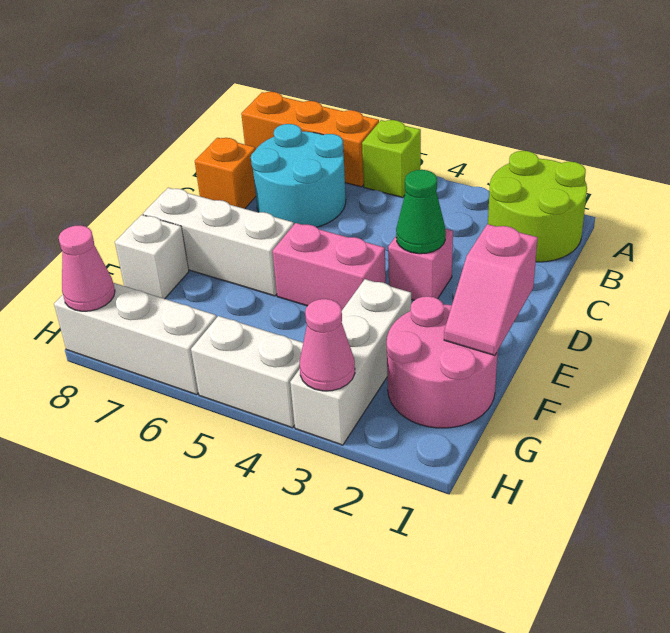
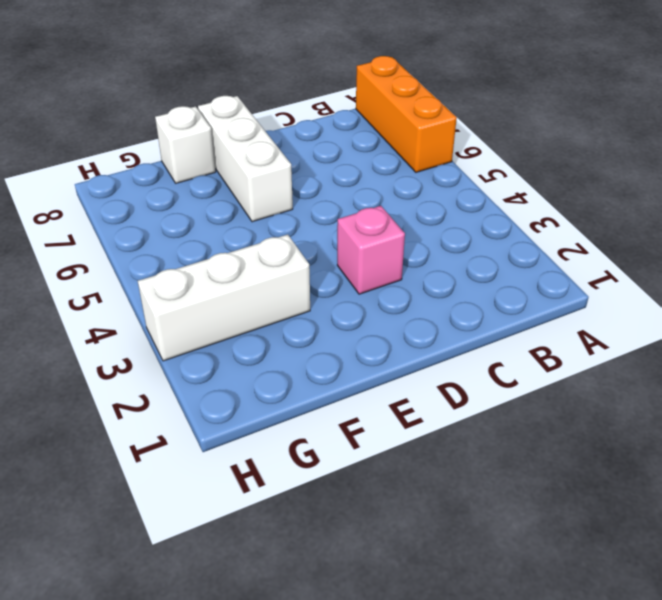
none -> lime 2x2 round brick [488,151,587,262]
none -> lime 1x1 brick [362,120,421,198]
none -> cyan 2x2 round brick [251,124,346,227]

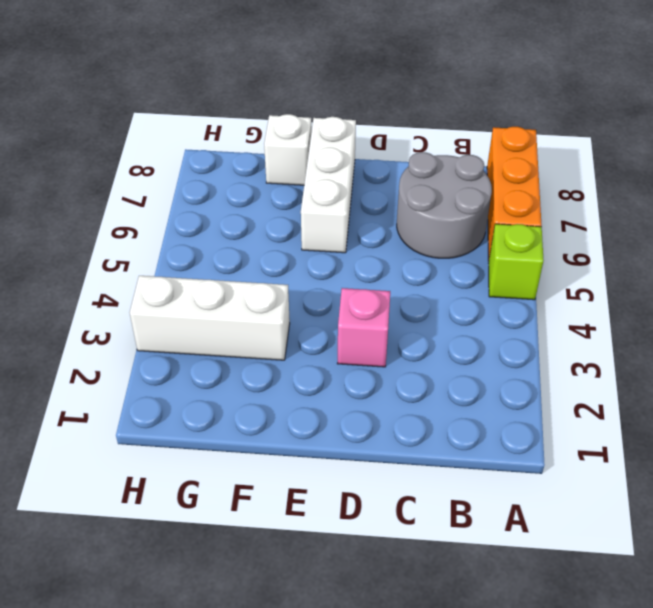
grey 2x2 round brick [397,152,492,258] -> cyan 2x2 round brick [251,124,346,227]
none -> lime 2x2 round brick [488,151,587,262]
none -> orange 1x1 brick [195,138,256,209]
none -> pink 1x2 brick [273,223,386,310]

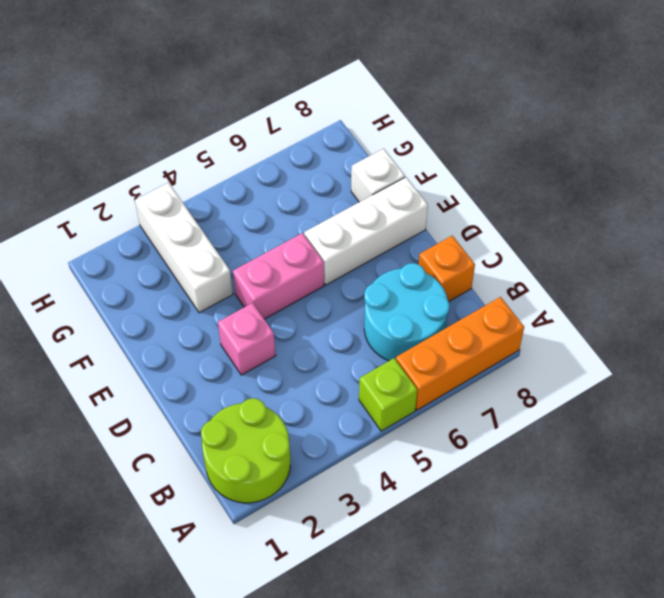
none -> pink 2x2 round brick [387,296,498,428]
none -> white 1x2 brick [191,316,303,428]
none -> white 1x3 brick [54,283,216,395]

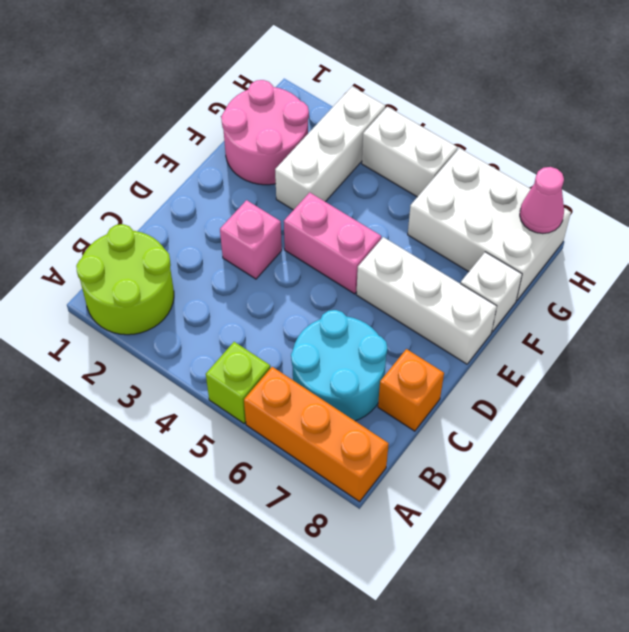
white 2x3 brick [408,148,571,301] -> white 1x3 brick [54,283,216,395]
none -> green 1x1 cone [396,170,446,254]
none -> pink 1x2 slope [444,224,538,356]
none -> pink 1x1 cone [300,299,355,391]

